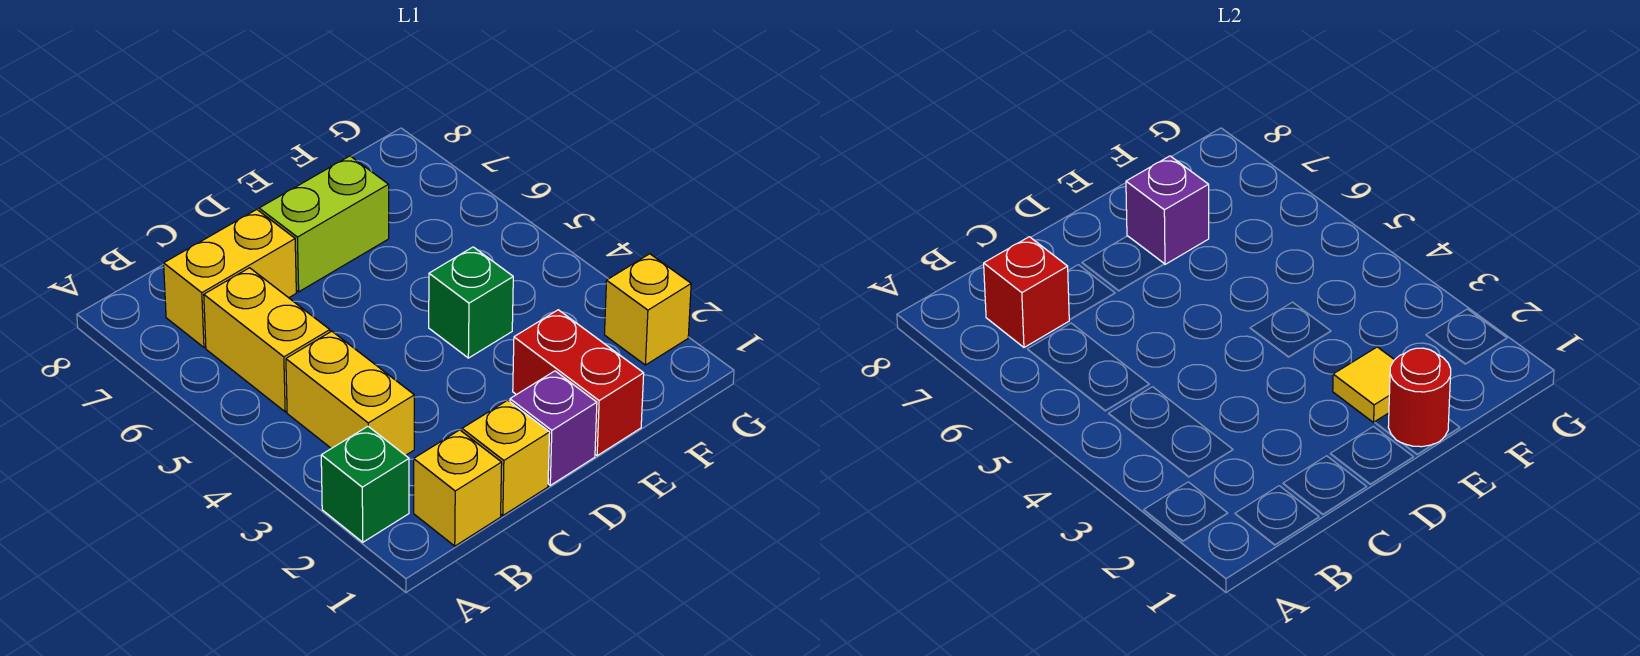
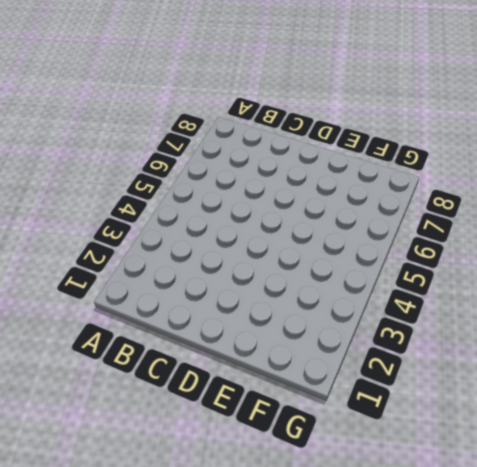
none -> green 1x1 brick [321,426,409,542]
none -> yellow 1x1 brick [414,430,502,546]
none -> yellow 1x2 brick [286,331,414,455]

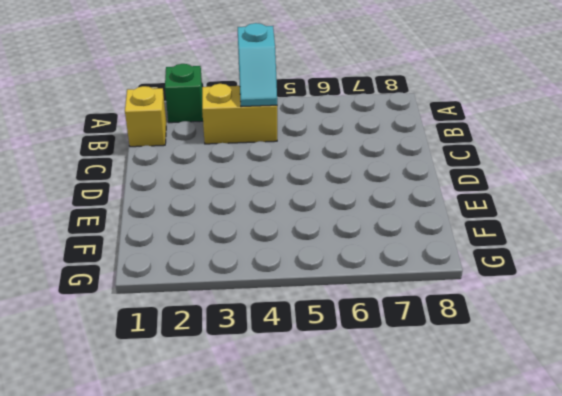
cyan 1x2 slope [238,23,277,107] -> none
none -> yellow 1x2 brick [204,268,330,412]
none -> yellow 1x2 brick [164,210,296,347]
none -> yellow 1x1 brick [462,400,550,516]

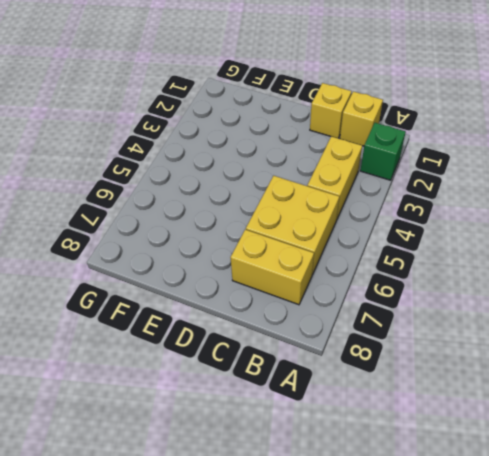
yellow 2x2 brick [246,176,339,275] -> yellow 1x2 brick [204,268,330,412]
none -> purple 1x1 brick [510,371,597,485]
none -> lime 1x2 brick [259,156,389,292]
none -> red 1x2 brick [513,310,644,456]

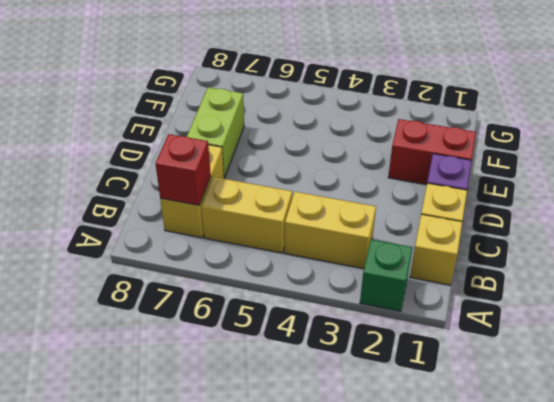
none -> green 1x1 brick [429,247,513,358]
none -> yellow 1x1 brick [604,254,691,365]
none -> red 1x1 round brick [1388,348,1451,447]

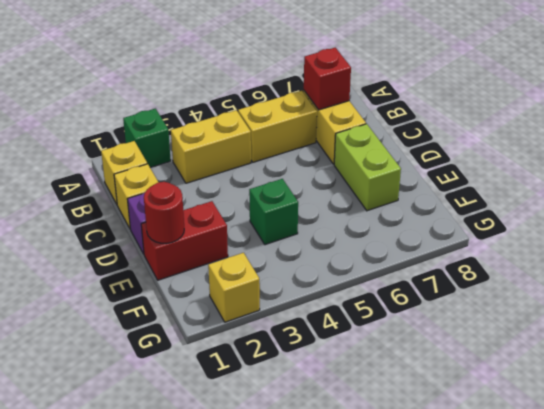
none -> yellow 1x1 tile [1333,347,1394,422]
none -> purple 1x1 brick [1126,156,1209,264]

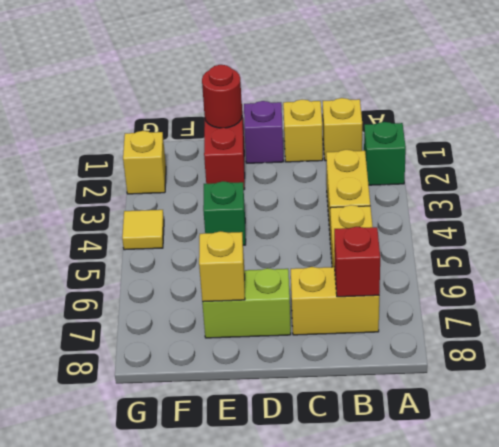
yellow 1x1 brick [199,231,245,302] -> purple 1x1 brick [1126,156,1209,264]
yellow 1x1 tile [122,210,164,250] -> yellow 1x1 tile moved to [1333,347,1394,422]

